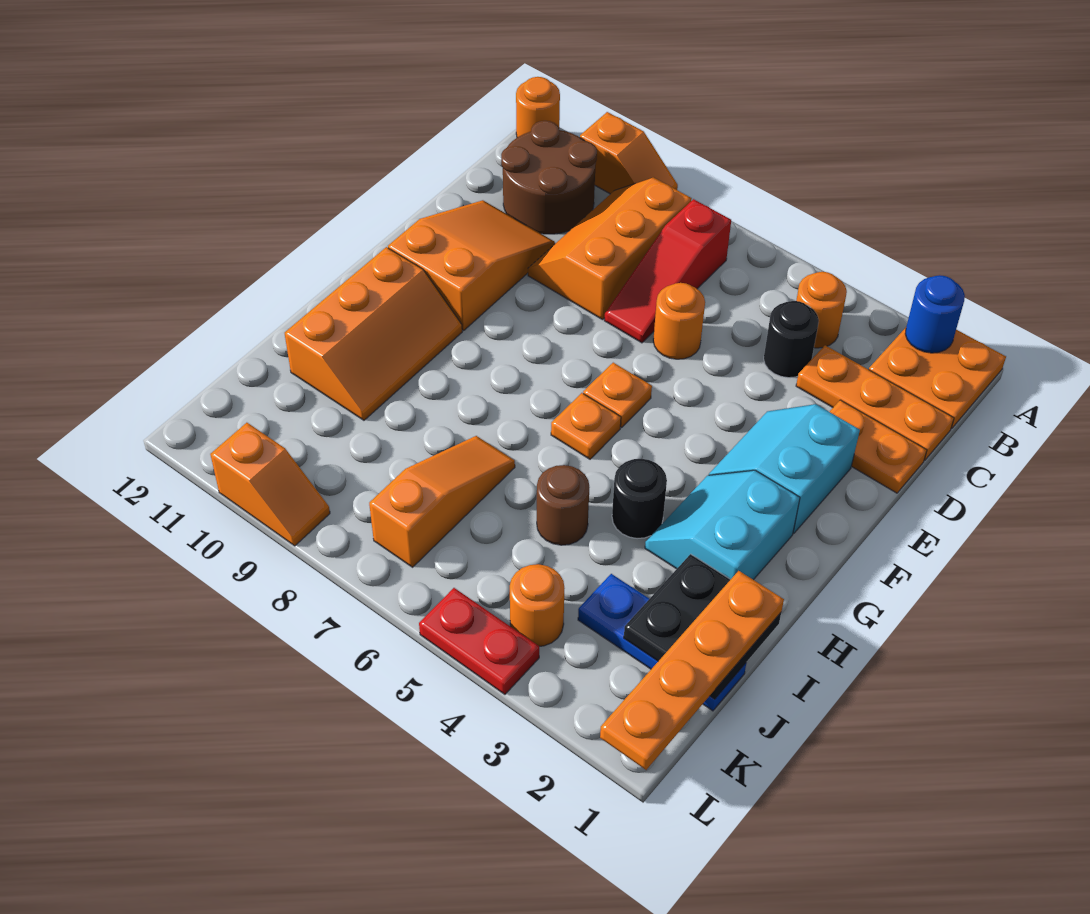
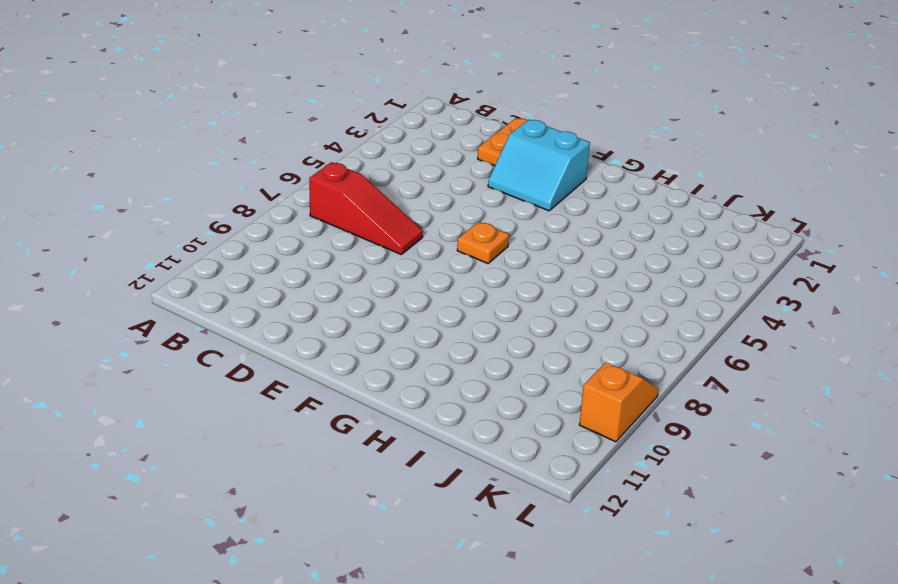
none -> orange 2x2 plate [869,328,1006,429]
none -> orange 1x2 slope [580,112,678,194]
none -> orange 1x1 round brick [516,77,560,137]

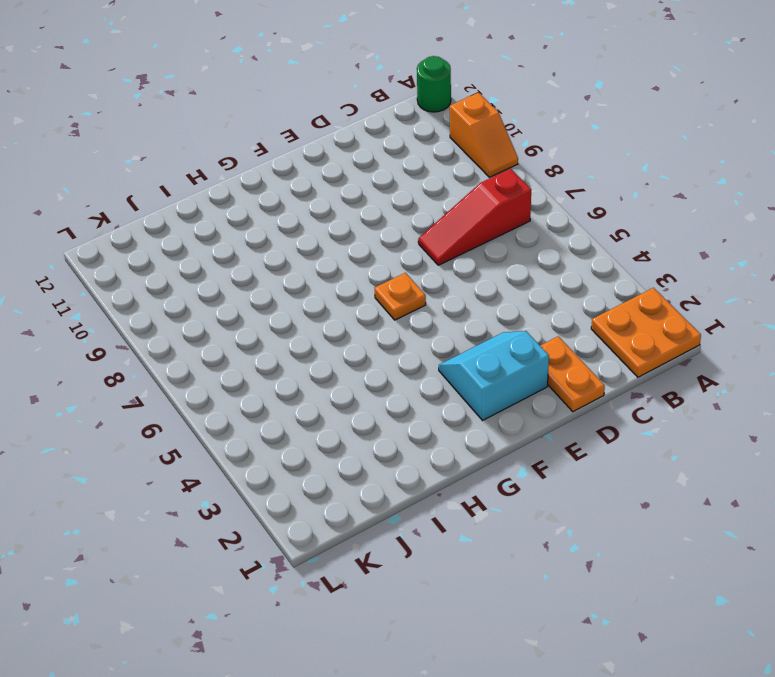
green 1x1 round brick [417,56,451,112] -> orange 1x1 round brick [516,77,560,137]
none -> orange 1x1 round brick [796,272,847,348]
none -> orange 2x3 slope [528,177,692,320]
none -> brown 2x2 round brick [501,121,597,234]

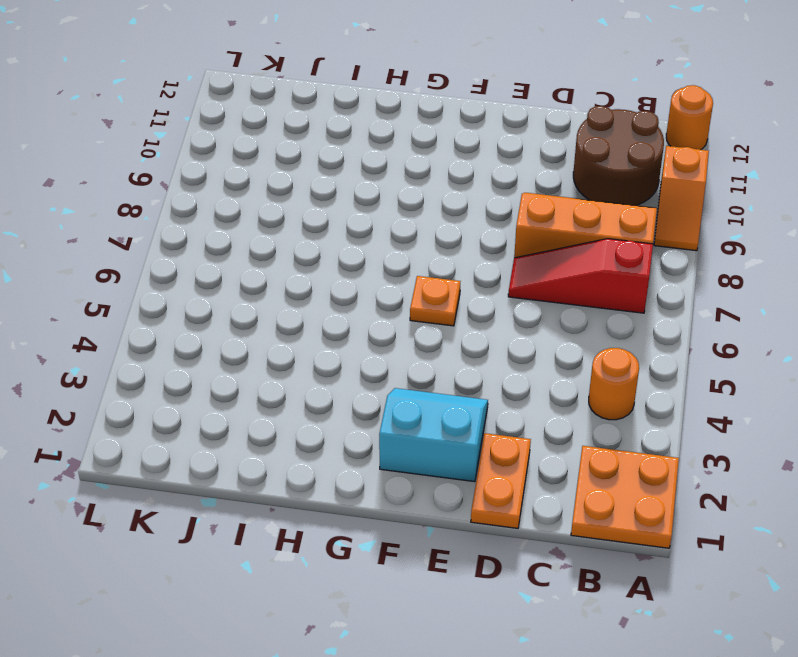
none -> orange 1x3 plate [796,345,954,461]
none -> black 1x1 round brick [764,301,819,378]
none -> orange 1x1 round brick [653,283,705,359]

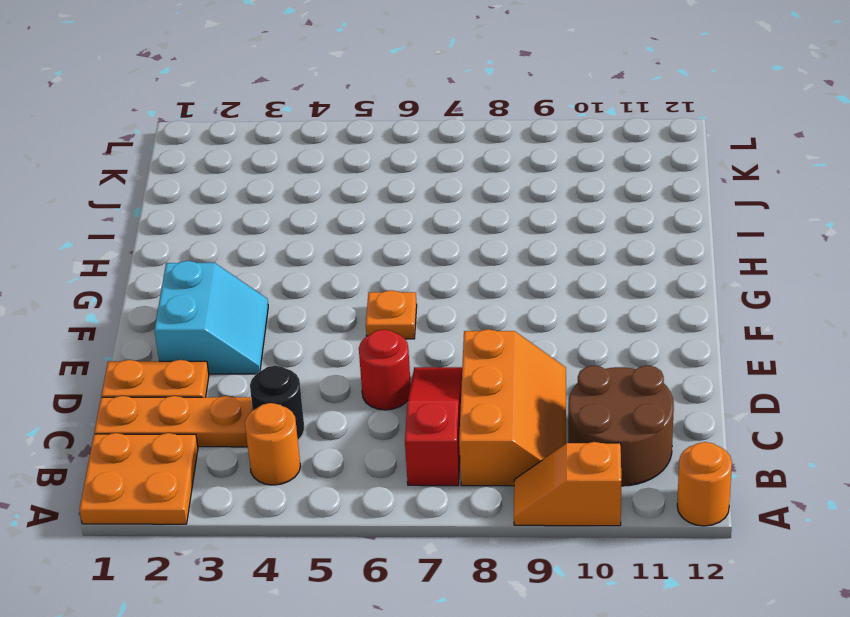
red 1x1 round brick [359,329,411,410] -> orange 1x1 round brick [653,283,705,359]
none -> orange 2x3 slope [388,200,555,331]
none -> cyan 2x2 slope [645,470,800,580]
none -> orange 1x1 plate [551,393,621,459]

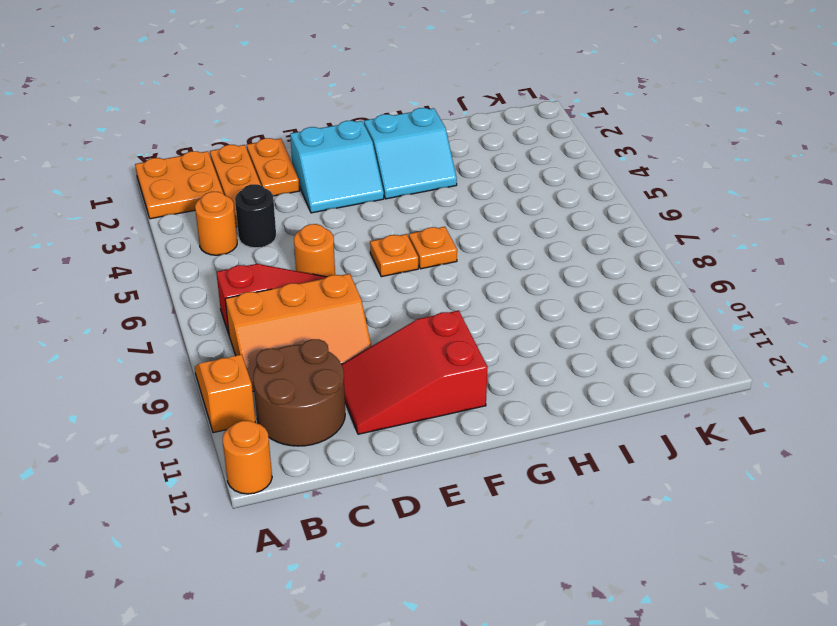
red 2x3 slope [341,311,488,434] -> orange 2x3 slope [388,200,555,331]
none -> orange 2x3 slope [285,247,462,420]
none -> black 1x1 round brick [612,459,667,539]
none -> brown 1x1 round brick [537,465,589,545]

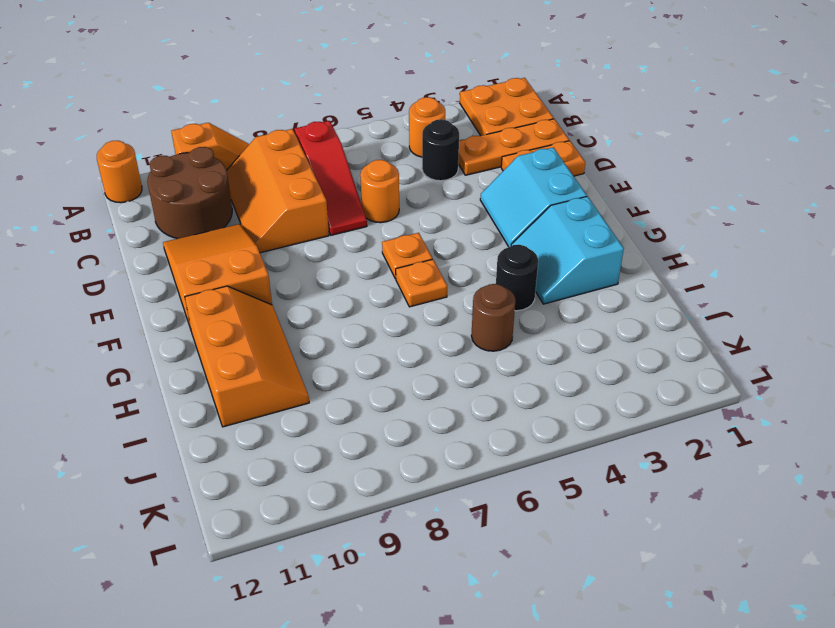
none -> orange 1x3 slope [369,436,515,567]
none -> blue 1x3 plate [578,574,746,711]
none -> orange 1x1 round brick [510,564,564,646]

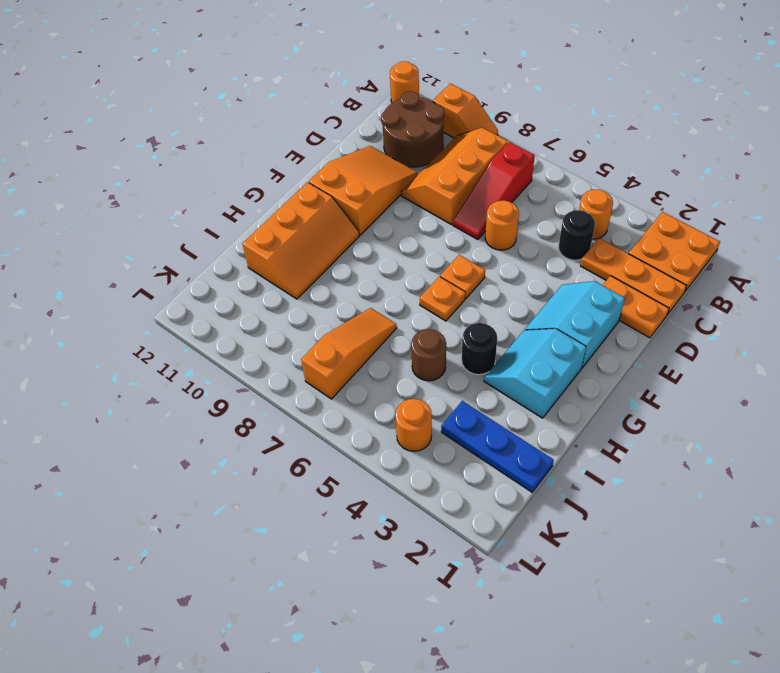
none -> red 1x2 plate [419,588,539,694]
none -> orange 1x2 slope [210,423,330,546]
none -> blue 1x1 round brick [905,275,965,353]

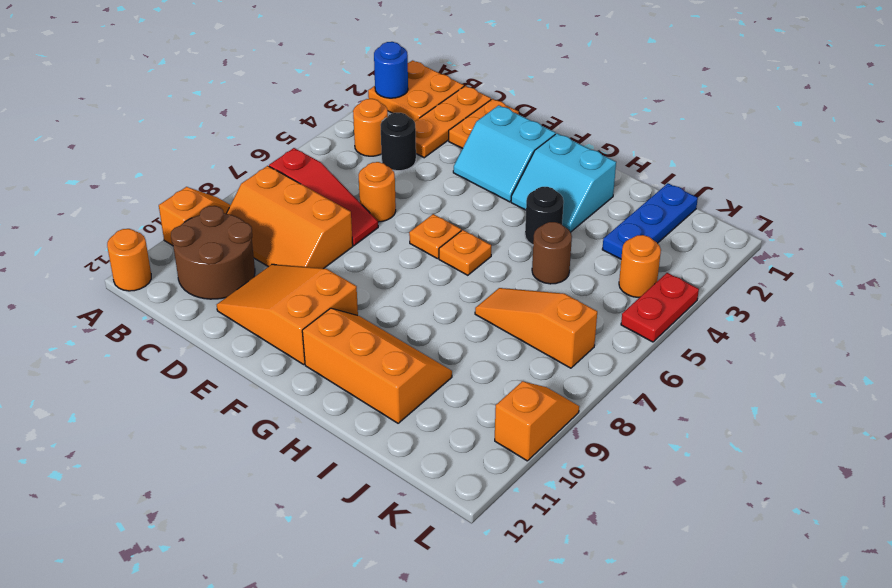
none -> black 2x2 plate [624,554,781,699]
none -> orange 1x4 plate [600,571,784,770]

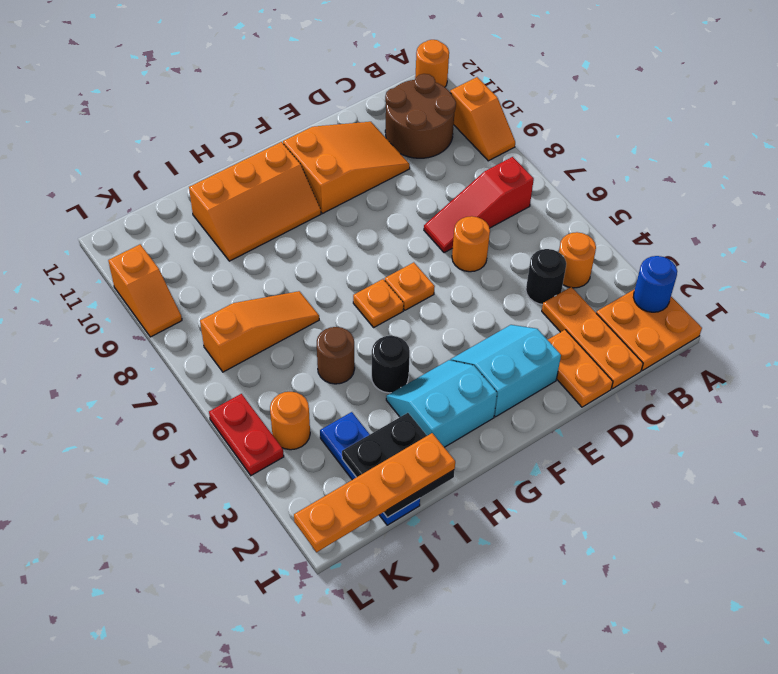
none -> orange 2x3 slope [528,177,692,320]

